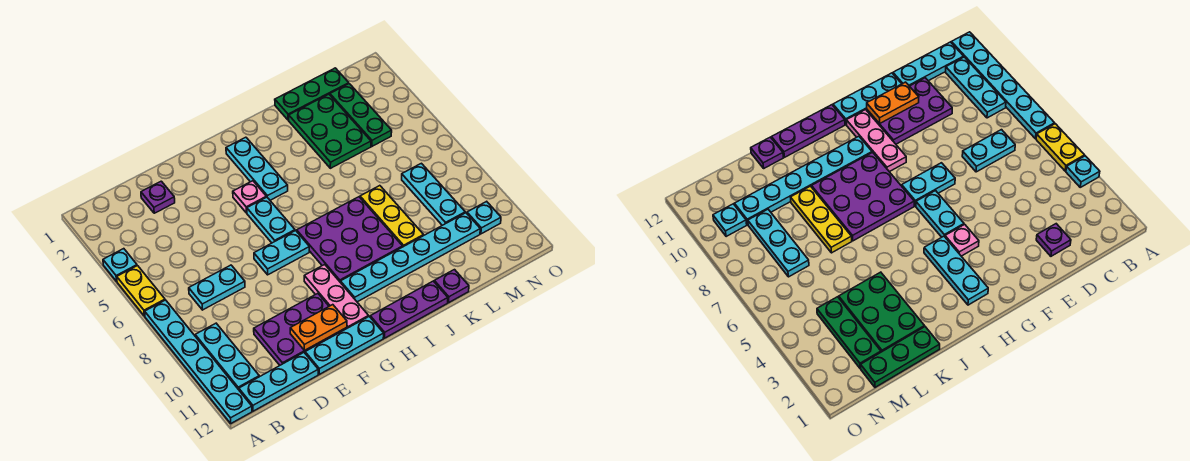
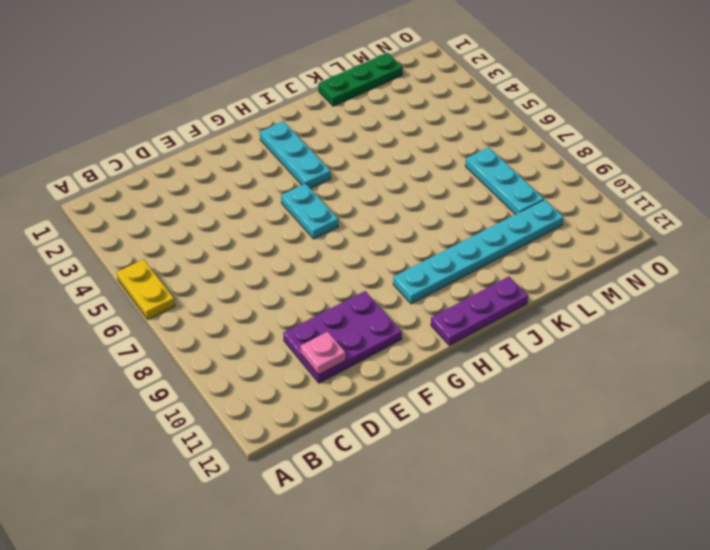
pink 1x1 plate [301,332,346,375] -> pink 1x1 plate moved to [233,181,266,213]
none -> cyan 1x1 plate [103,249,137,281]
none -> cyan 1x6 plate [145,300,252,423]
none -> cyan 1x3 plate [195,323,259,390]

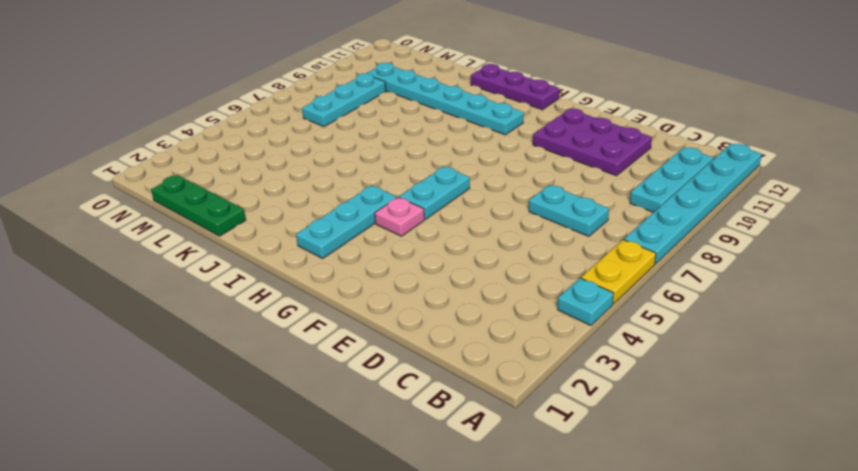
none -> cyan 1x3 plate [239,353,318,411]
none -> purple 1x1 plate [141,181,175,213]
none -> cyan 1x3 plate [305,317,384,374]

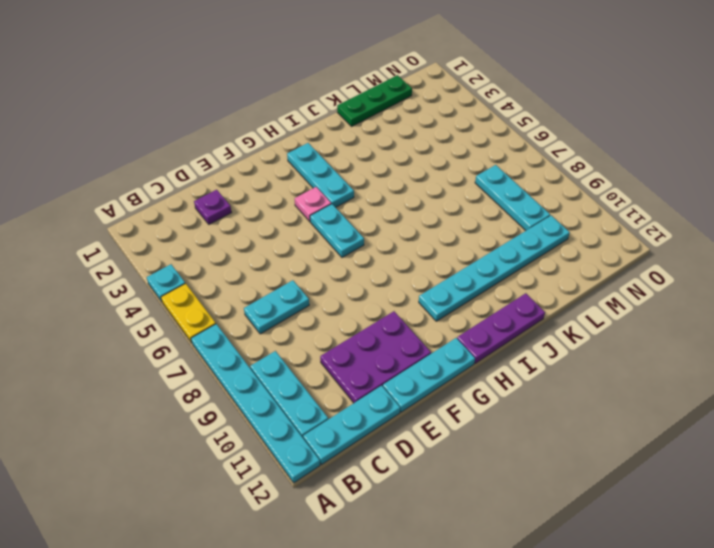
none -> cyan 1x2 plate [254,231,309,275]
none -> pink 1x3 plate [304,264,369,328]
none -> purple 3x3 plate [297,197,403,282]

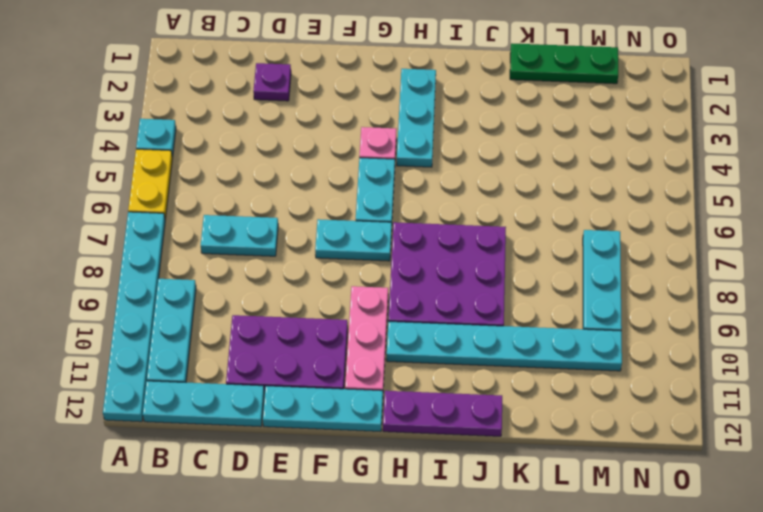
none -> green 2x3 plate [289,94,371,168]
none -> yellow 1x3 plate [360,186,424,247]
none -> purple 1x1 plate [434,270,469,303]

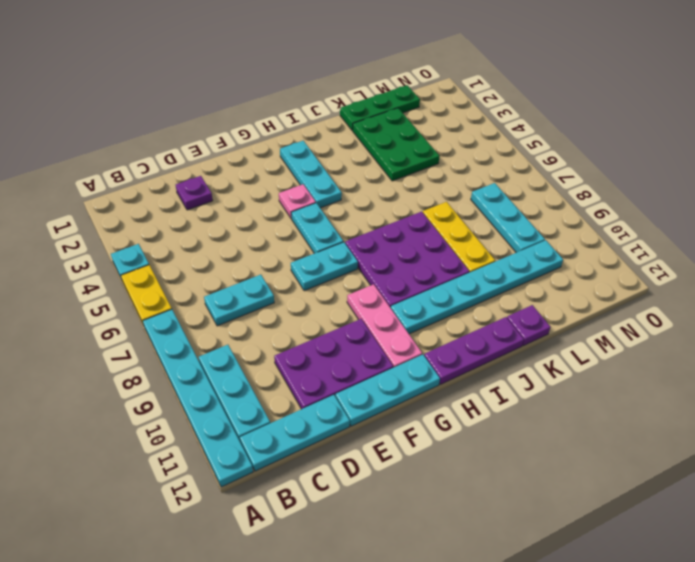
none -> green 1x3 plate [330,84,392,146]
none -> cyan 1x1 plate [467,201,501,234]
none -> orange 1x2 plate [290,305,347,351]

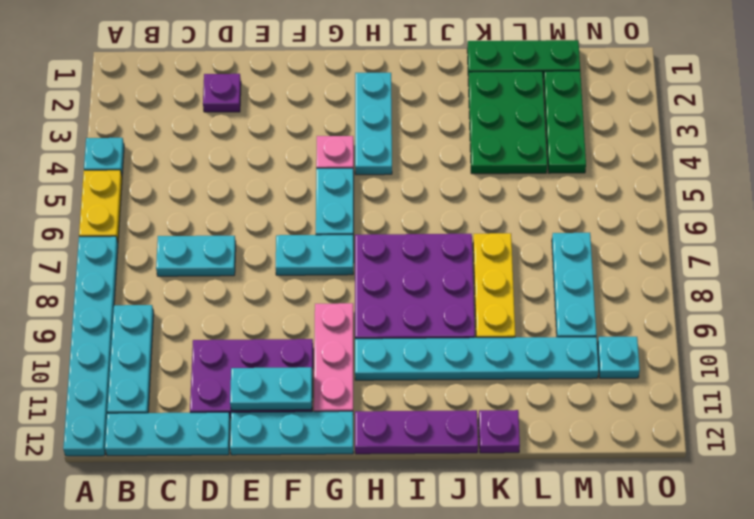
cyan 1x2 plate [230,367,312,410] -> orange 1x2 plate [290,305,347,351]

